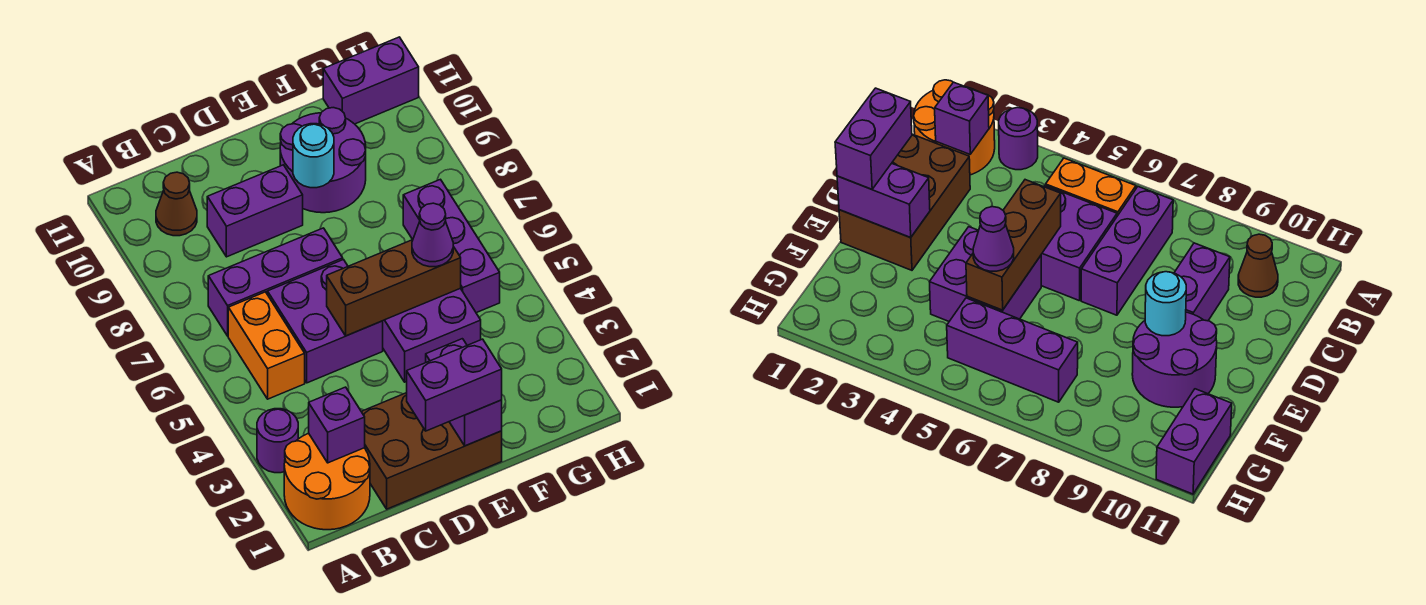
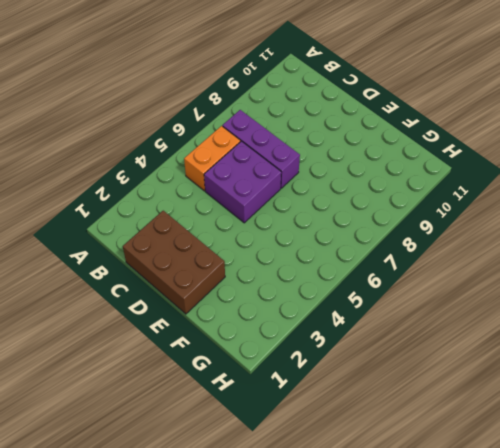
none -> orange 2x2 round brick [284,433,370,530]
none -> purple 1x1 round brick [257,409,298,473]
none -> brown 1x1 cone [156,172,197,236]

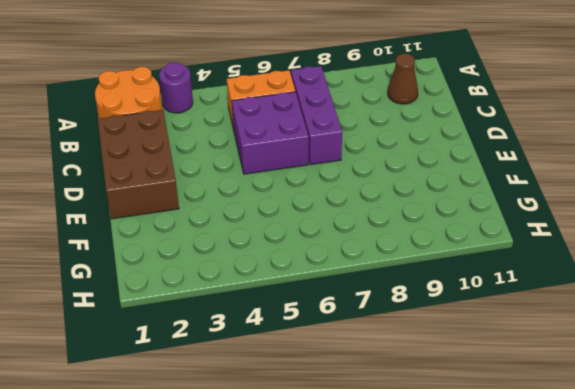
none -> purple 1x2 brick [207,165,303,257]
none -> purple 2x2 brick [383,288,481,382]
none -> purple 2x2 round brick [280,108,366,213]

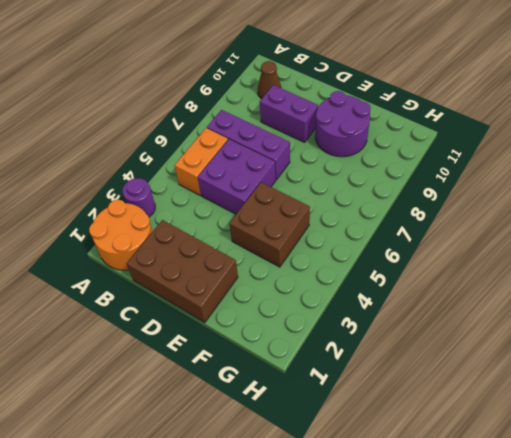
brown 2x2 brick [229,182,310,267] -> purple 2x2 brick [383,288,481,382]
none -> purple 1x3 brick [403,179,500,313]
none -> purple 1x2 brick [323,37,419,124]
none -> purple 1x1 brick [309,387,365,463]

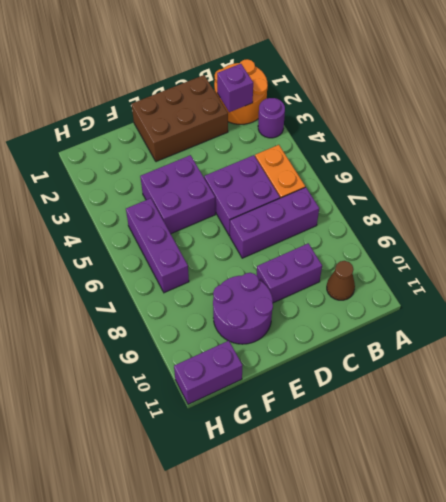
none -> brown 1x3 brick [327,240,461,336]
none -> purple 1x2 brick [426,339,502,446]
none -> cyan 1x1 round brick [293,124,334,188]

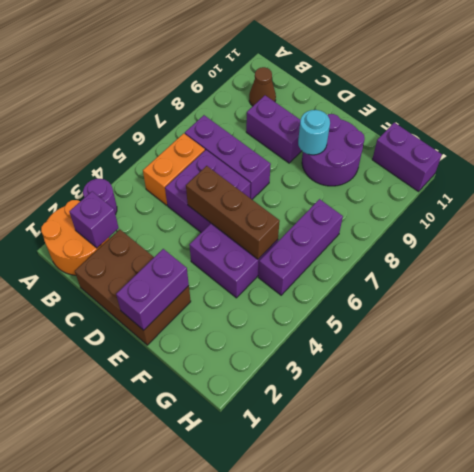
none -> purple 1x2 brick [407,339,502,431]
none -> purple 1x1 cone [412,203,453,267]

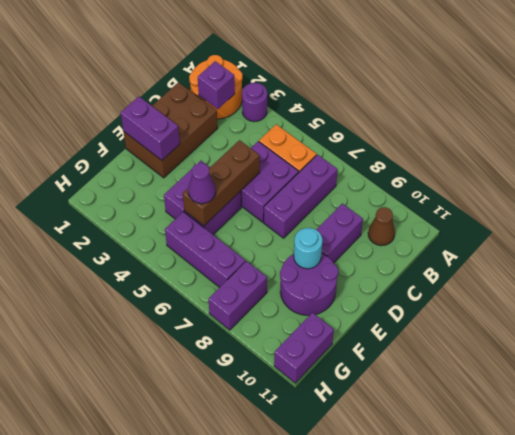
purple 1x2 brick [209,261,267,330] -> purple 1x2 brick moved to [407,339,502,431]

